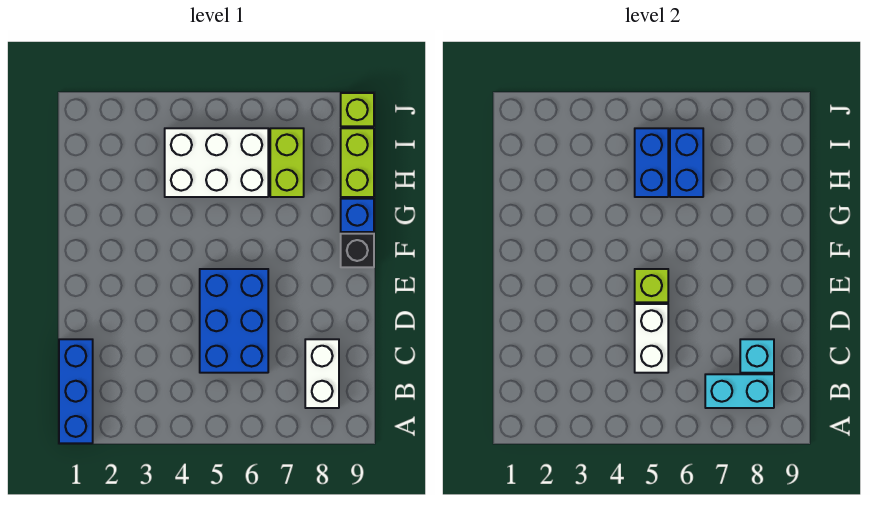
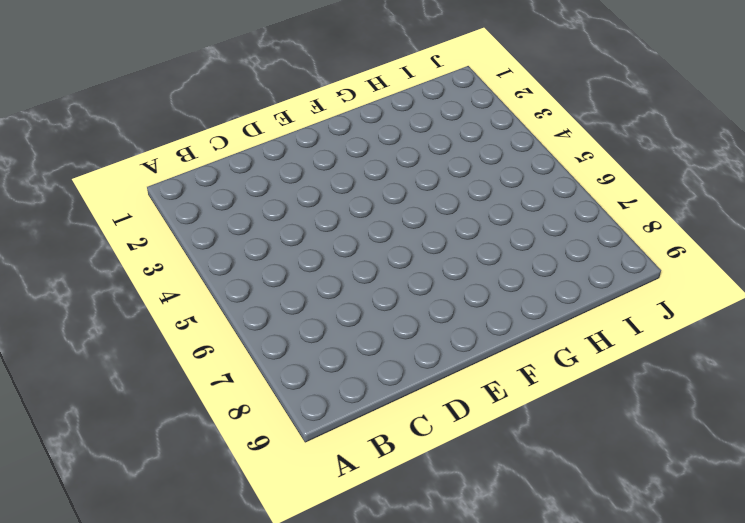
none -> blue 1x3 brick [59,339,93,443]
none -> white 1x2 brick [305,339,339,408]
none -> blue 2x3 brick [200,269,268,373]

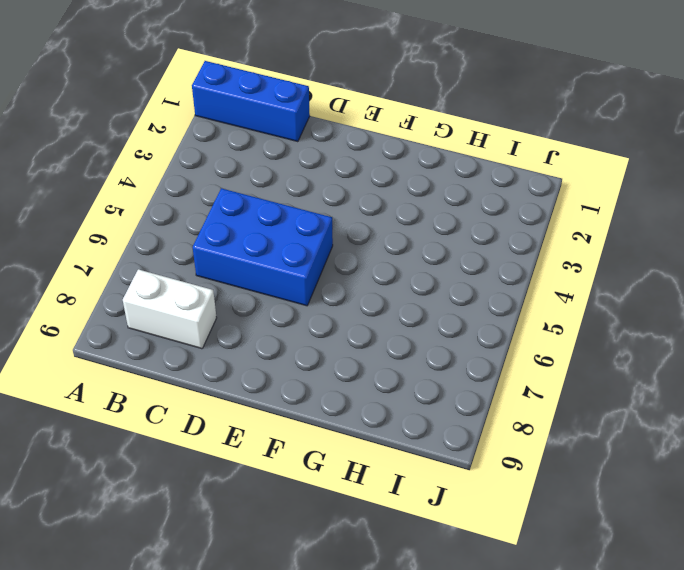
none -> black 1x1 brick [341,234,374,267]
none -> blue 1x1 brick [341,199,374,232]
none -> white 2x3 brick [165,128,268,197]

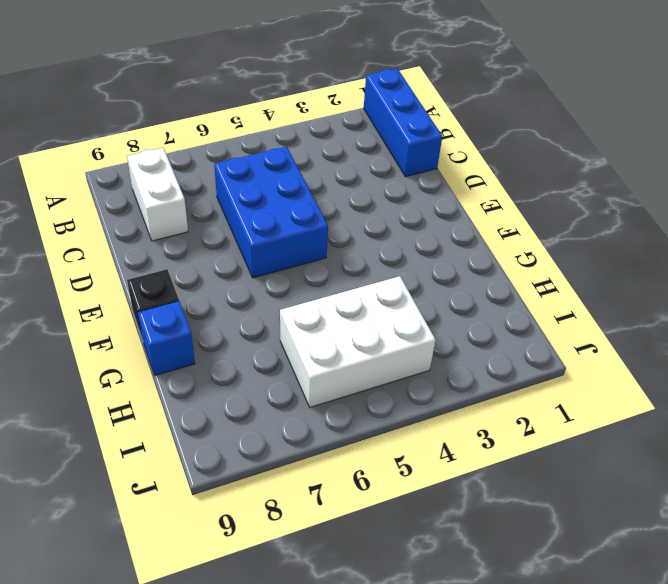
none -> lime 1x2 brick [270,128,304,197]
none -> lime 1x2 brick [341,128,374,197]
none -> lime 1x1 brick [341,93,374,126]

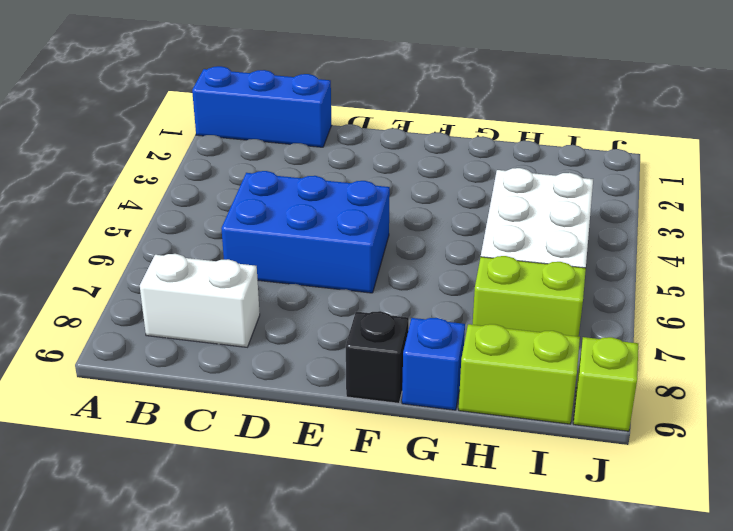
none -> cyan 1x2 brick [705,374,774,408]
none -> white 1x2 brick [635,304,668,373]
none -> cyan 1x1 brick [740,339,774,373]

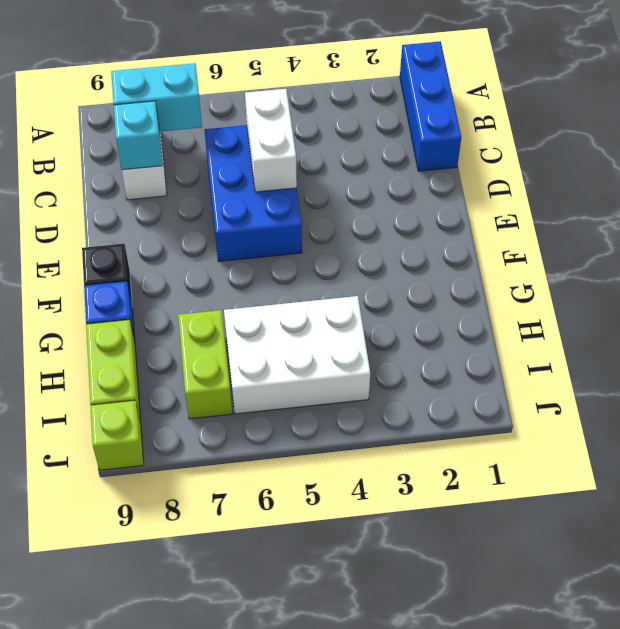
none -> lime 1x1 brick [635,269,668,302]
none -> blue 1x2 brick [635,128,668,197]
none -> blue 1x2 brick [670,128,703,197]

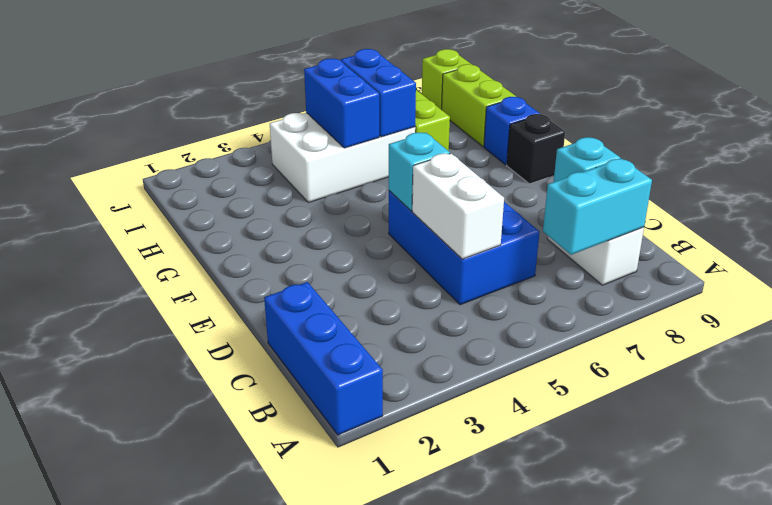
cyan 1x1 brick [389,133,450,211] -> lime 1x1 brick [635,269,668,302]

